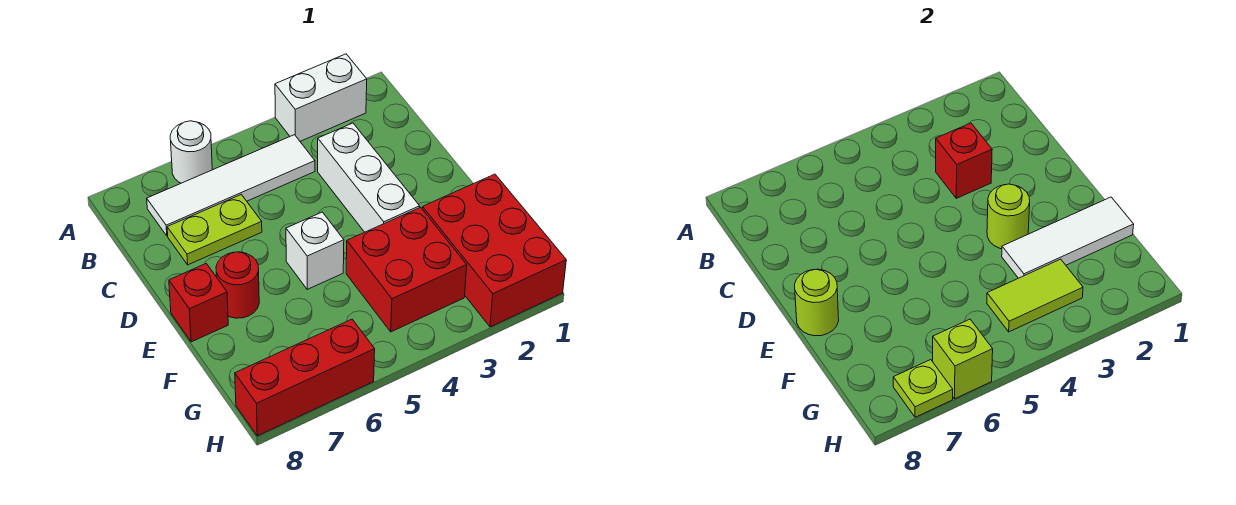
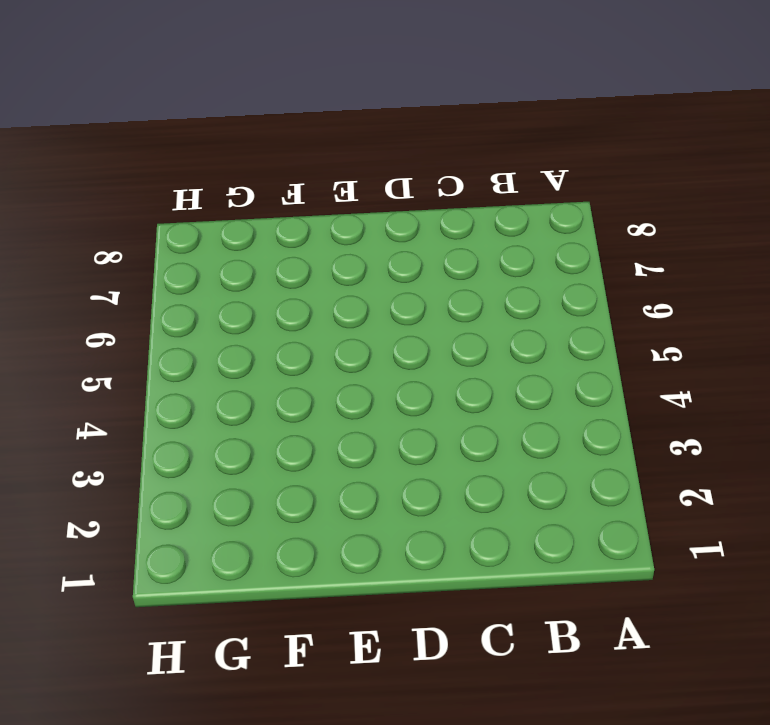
none -> white 1x2 brick [275,54,367,141]
none -> white 1x1 round brick [170,121,212,183]
none -> white 1x4 tile [147,135,315,236]

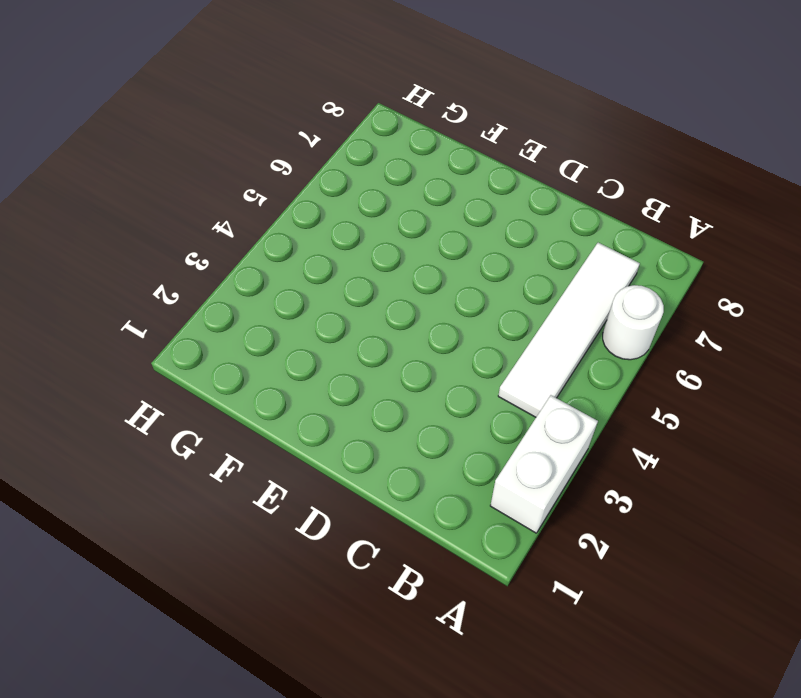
none -> white 1x3 brick [318,123,420,232]
none -> lime 1x2 plate [167,195,262,265]
none -> white 1x1 brick [286,212,344,289]

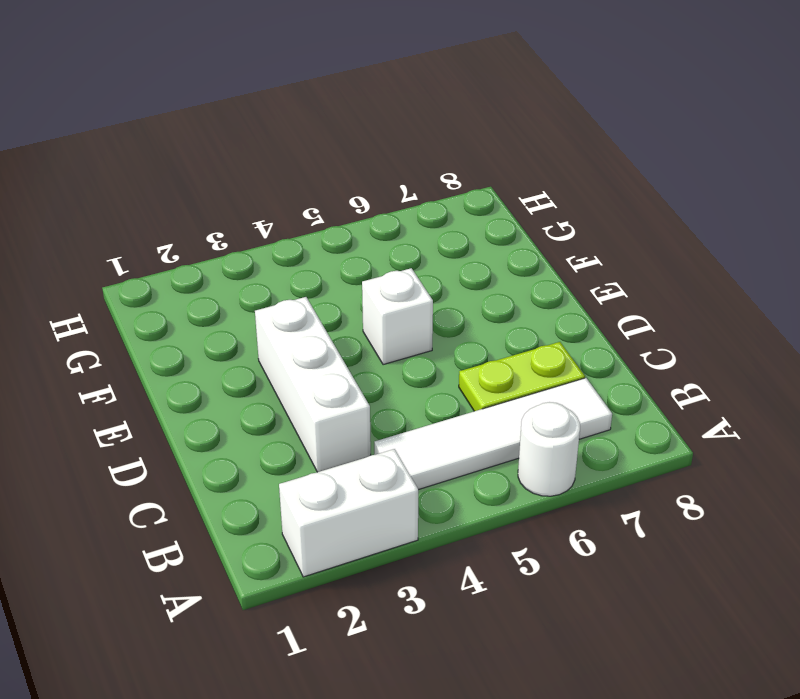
none -> red 1x1 round brick [216,252,259,318]
none -> red 1x1 brick [169,264,228,342]
none -> red 2x3 brick [422,174,566,327]

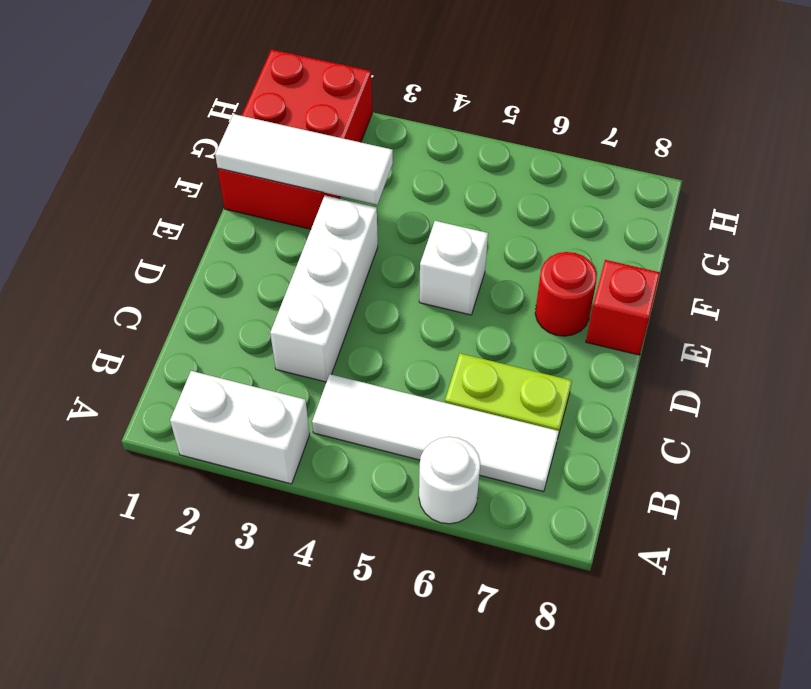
none -> red 2x2 brick [346,207,467,332]
none -> red 1x3 brick [235,319,375,436]
none -> red 1x1 brick [936,123,992,198]

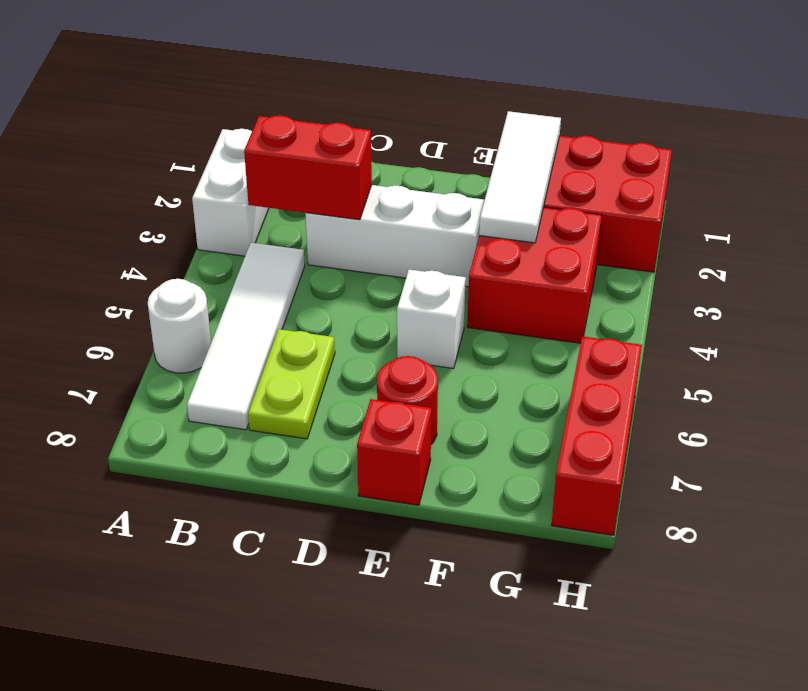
red 1x2 brick [244,115,372,220] -> red 1x1 brick [936,123,992,198]
none -> lime 1x1 round brick [987,184,1030,249]
none -> lime 1x1 round brick [795,269,839,336]
none -> lime 1x2 tile [987,259,1083,332]

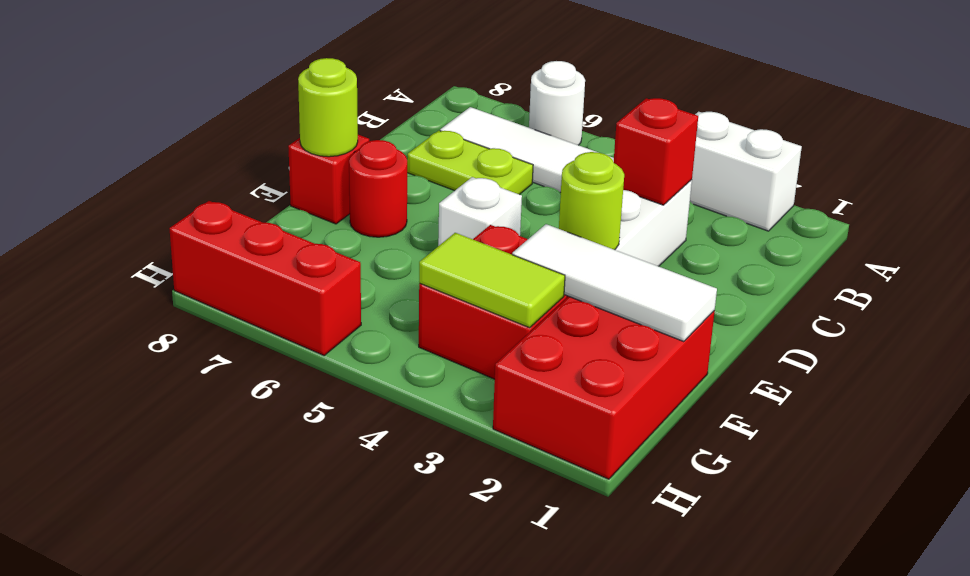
none -> lime 1x1 brick [933,319,993,399]
none -> lime 1x1 plate [893,360,953,417]

